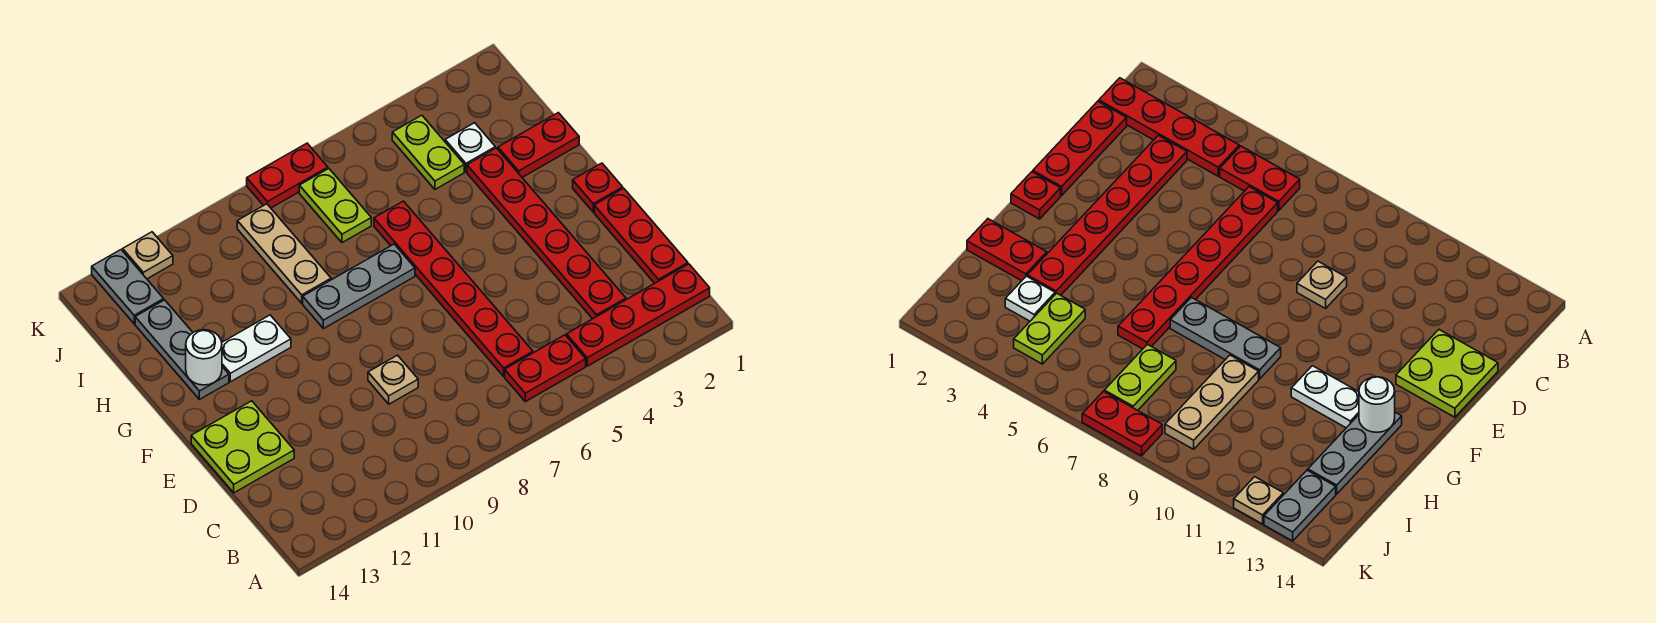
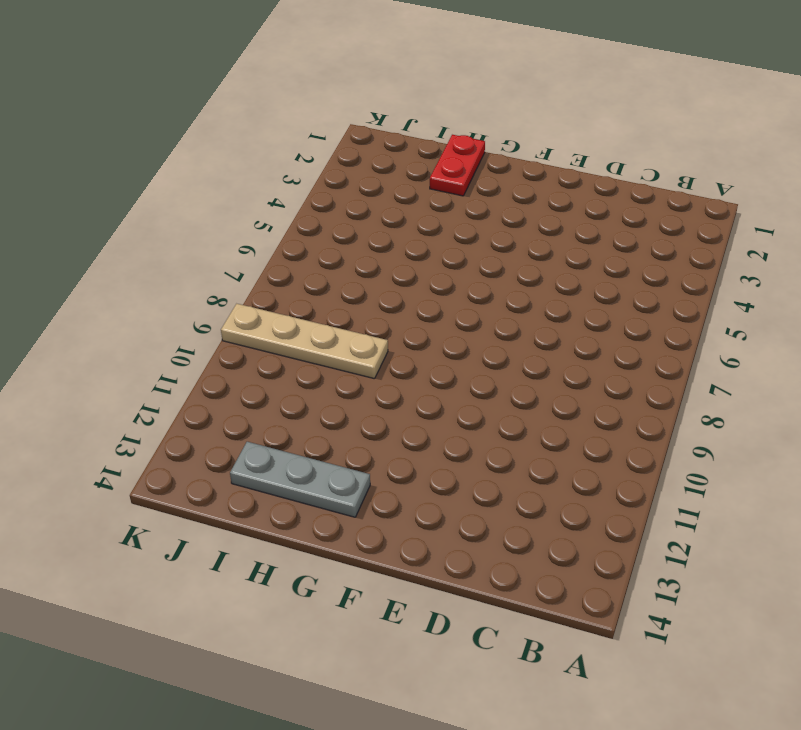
tan 1x4 plate [221,304,388,379] -> tan 1x3 plate [237,204,331,303]
none -> red 1x4 plate [567,264,710,366]
none -> red 1x2 plate [505,335,586,402]
none -> red 1x3 plate [594,188,688,283]

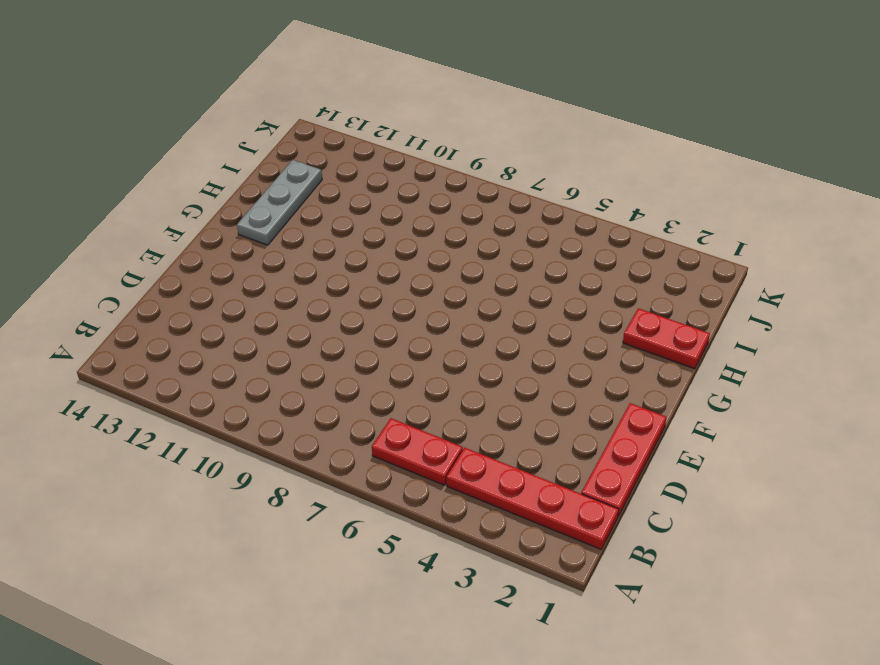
none -> red 1x6 plate [467,148,626,319]
none -> red 1x6 plate [374,201,533,376]
none -> tan 1x1 plate [368,355,418,404]

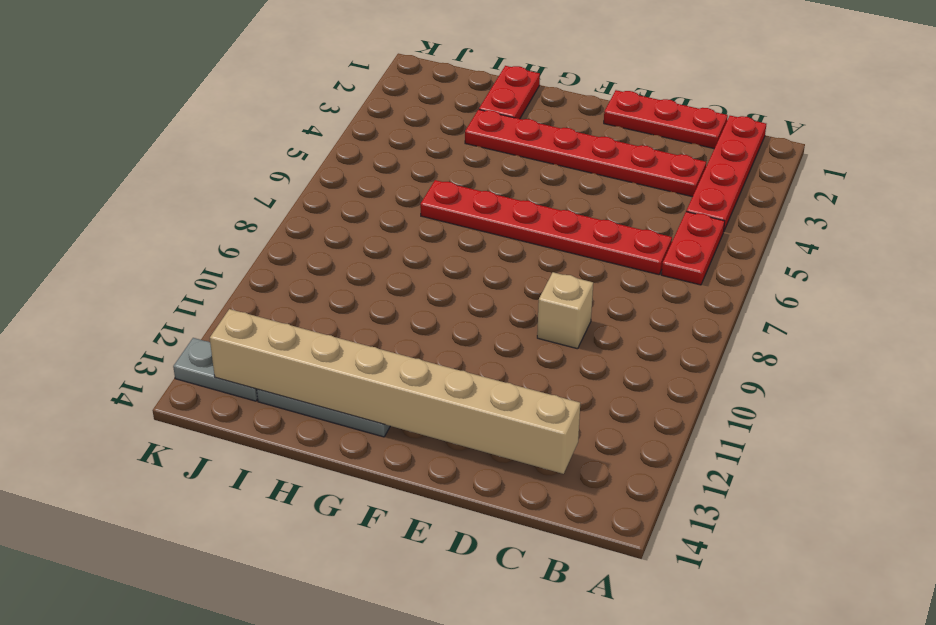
tan 1x8 brick [210,309,580,474] -> white 1x1 round brick [186,330,222,385]
tan 1x1 brick [537,272,593,349] -> tan 1x1 plate [368,355,418,404]
none -> lime 2x2 plate [191,401,294,493]
none -> red 1x1 plate [573,163,623,212]
none -> grey 1x3 plate [303,244,415,329]

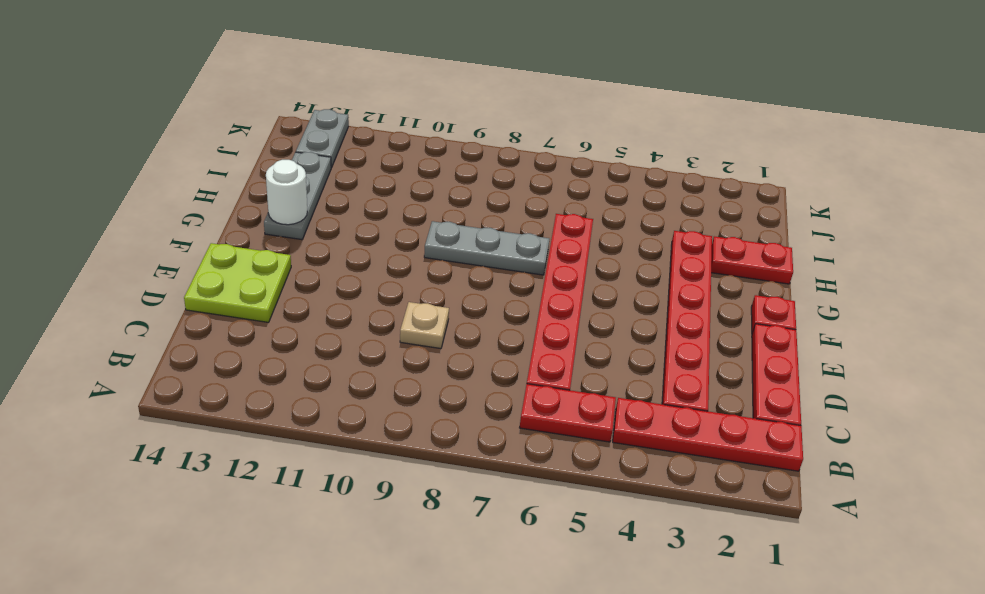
none -> white 1x2 plate [222,315,291,382]
none -> tan 1x3 plate [237,204,331,303]
none -> white 1x1 plate [445,123,495,172]

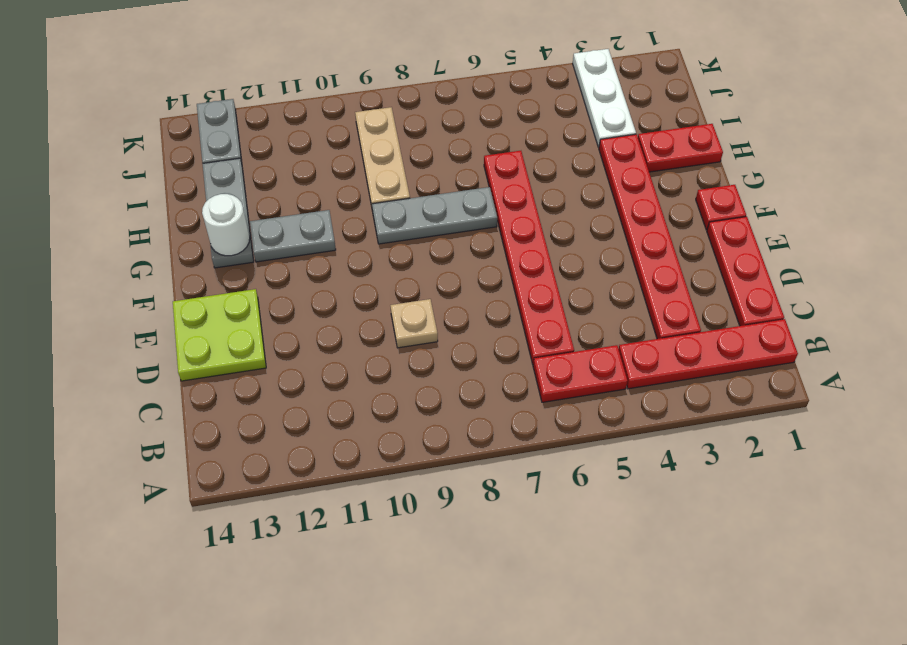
grey 1x2 plate [250,210,336,262] -> white 1x2 plate [222,315,291,382]
white 1x3 plate [573,49,636,147] -> white 1x1 plate [445,123,495,172]
none -> lime 1x2 plate [392,115,464,189]
none -> lime 1x2 plate [299,169,371,243]
none -> red 1x2 plate [247,143,328,208]

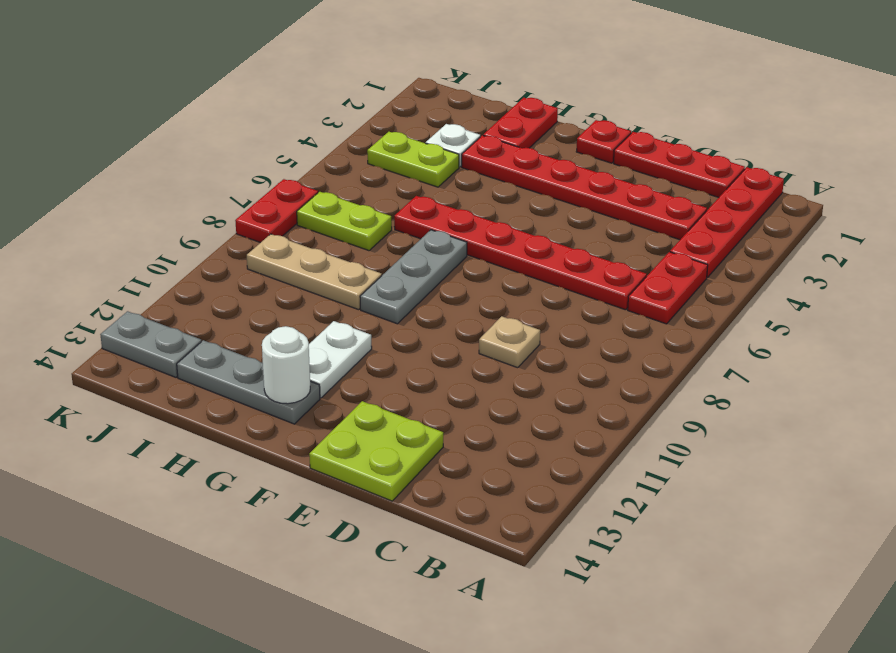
none -> tan 1x1 plate [123,232,173,279]

